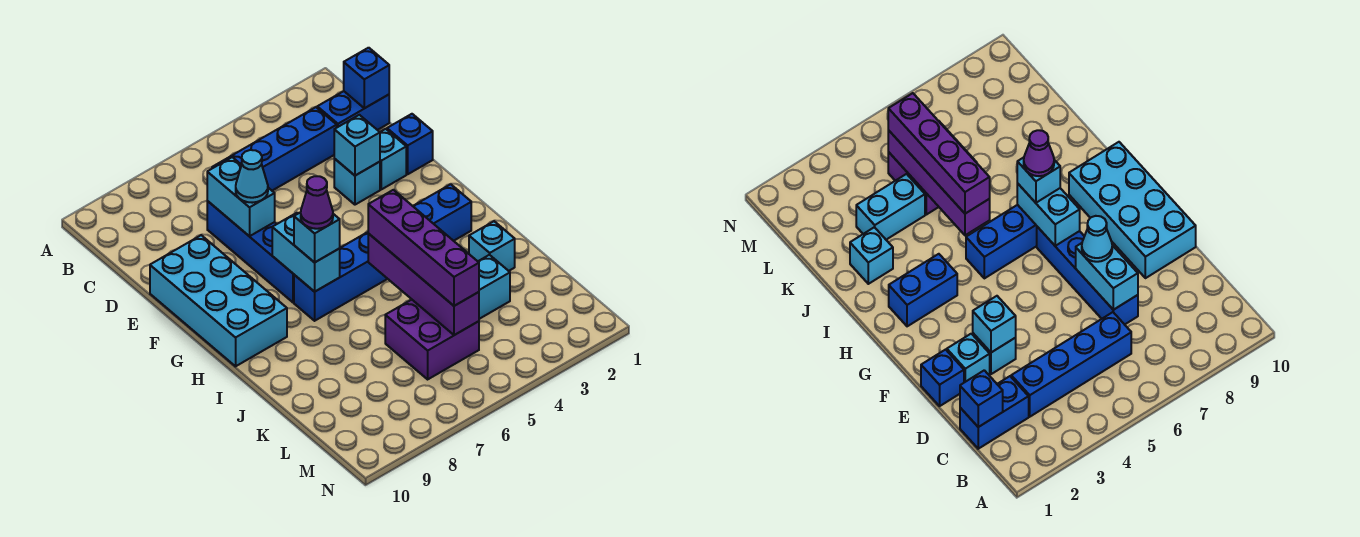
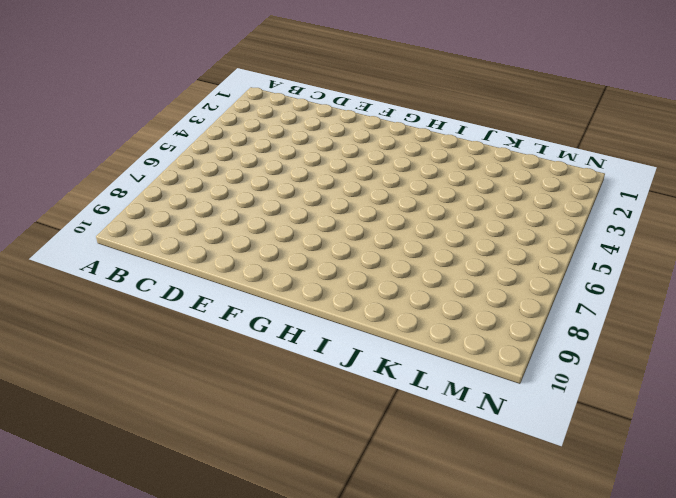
none -> blue 1x2 brick [317,91,389,130]
none -> blue 1x4 brick [212,107,337,191]
none -> blue 1x4 brick [207,201,294,302]

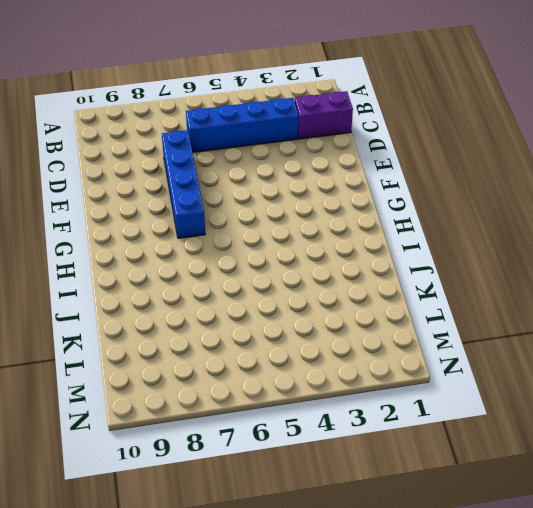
purple 1x2 brick [295,91,353,139] -> blue 1x2 brick [317,91,389,130]
none -> blue 1x1 brick [387,114,433,174]
none -> cyan 1x1 brick [380,129,406,189]
none -> cyan 1x1 brick [334,159,380,205]

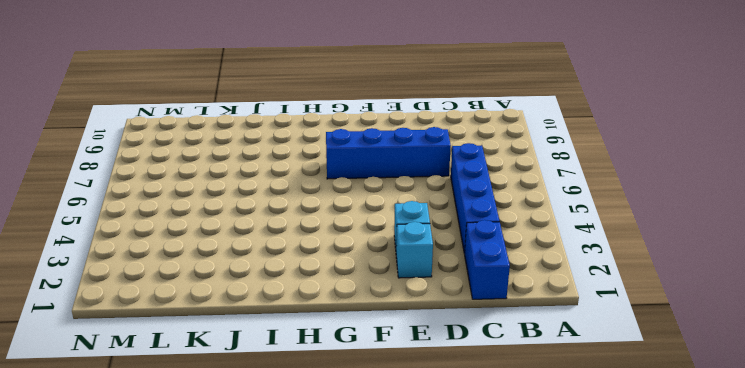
none -> blue 1x1 brick [387,114,433,174]
none -> cyan 2x4 brick [150,235,287,366]
none -> blue 1x2 brick [413,184,471,241]

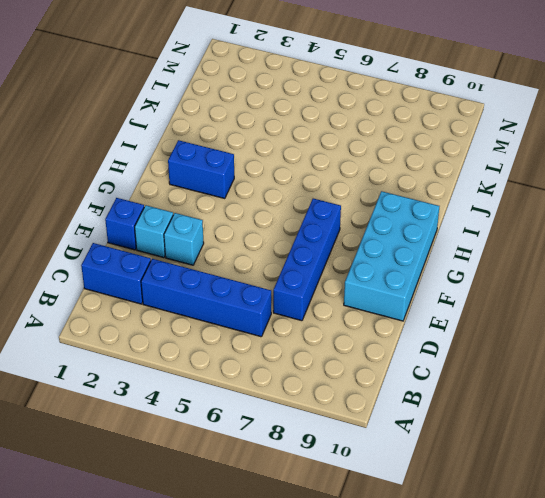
none -> blue 1x3 brick [294,232,387,321]
none -> cyan 1x1 brick [469,221,515,271]
none -> cyan 1x2 brick [478,255,510,319]

